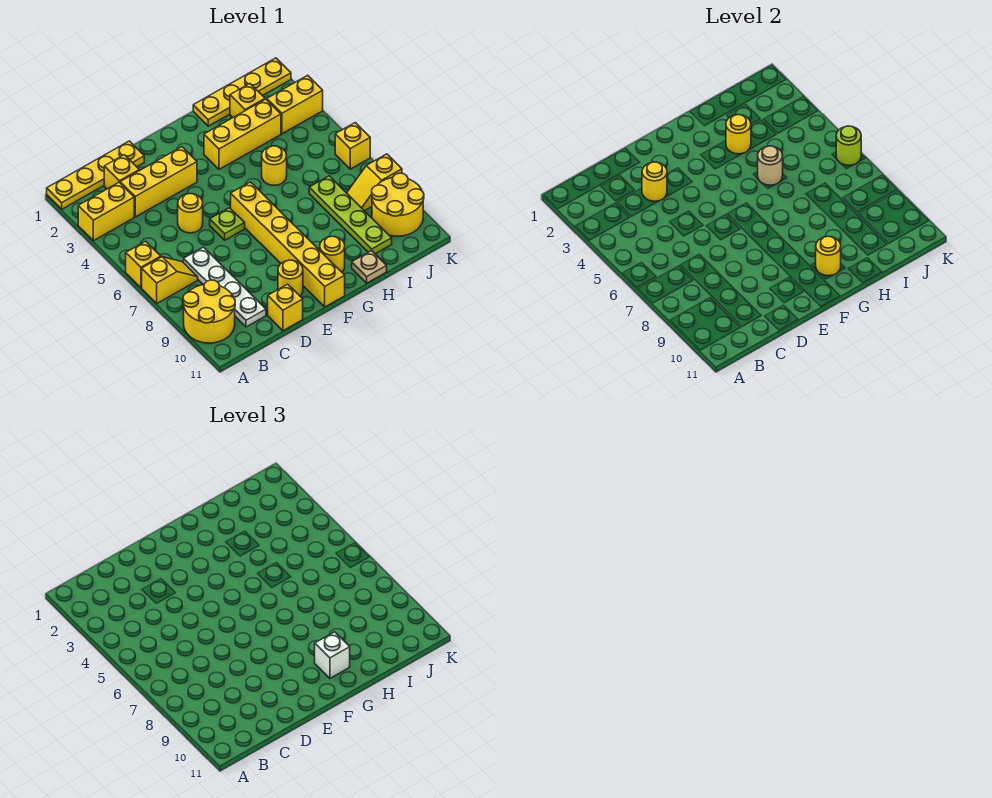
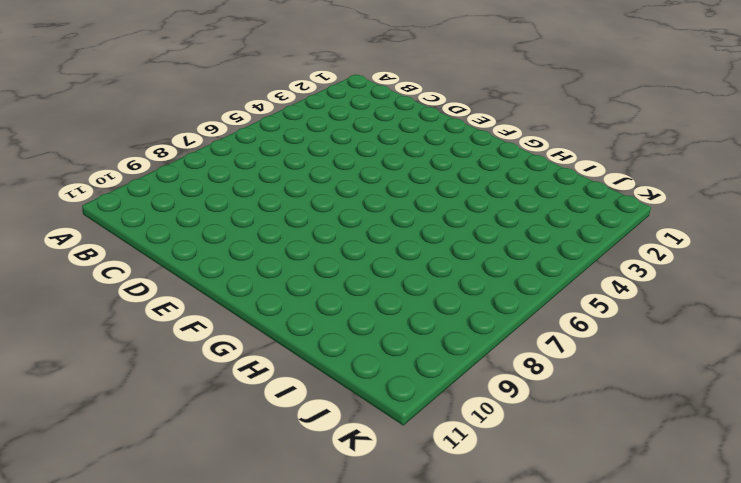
none -> yellow 1x4 plate [47,141,144,209]
none -> yellow 1x2 brick [78,182,134,241]
none -> yellow 1x1 brick [126,241,161,288]
none -> yellow 1x2 slope [142,257,198,303]

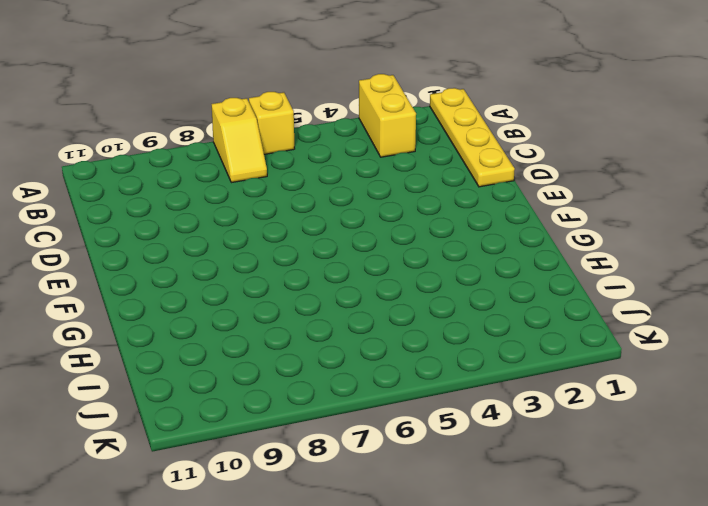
none -> yellow 2x2 round brick [183,280,235,343]
none -> yellow 1x1 brick [104,155,139,189]
none -> yellow 1x3 brick [120,147,197,217]
none -> white 1x4 plate [184,247,266,327]

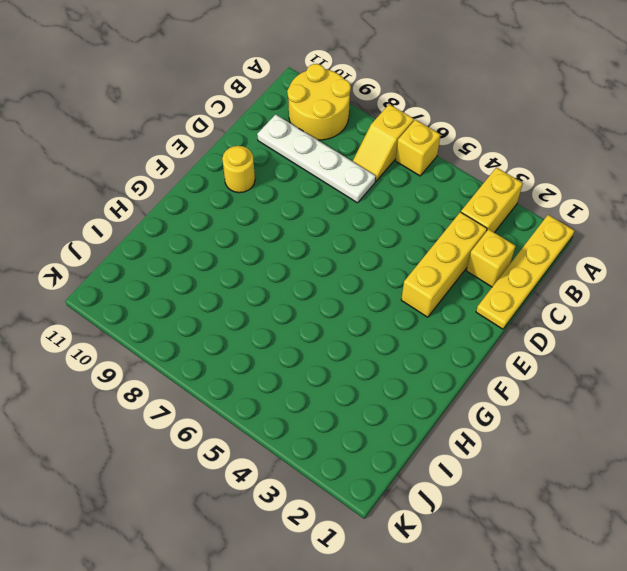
none -> yellow 1x1 round brick [178,194,203,233]
none -> yellow 1x1 brick [268,284,303,331]
none -> lime 1x1 plate [210,208,245,240]
none -> yellow 1x6 brick [231,182,345,307]

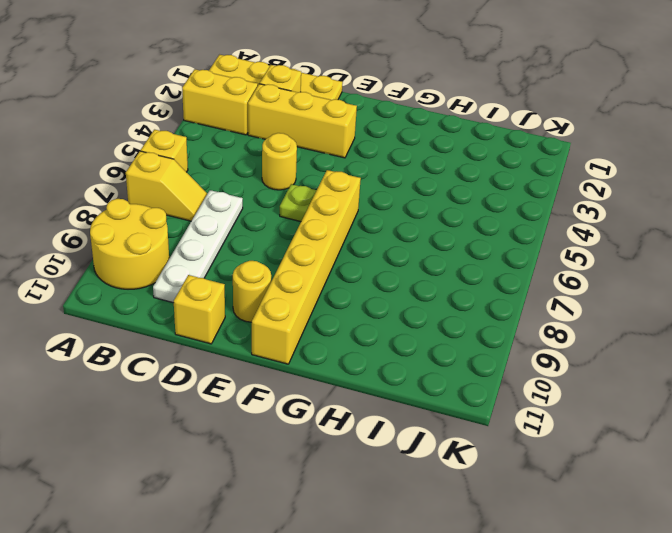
none -> yellow 1x3 brick [204,99,281,169]
none -> yellow 1x1 round brick [320,236,345,272]
none -> yellow 1x4 plate [193,58,291,126]
none -> yellow 1x1 round brick [262,146,287,185]

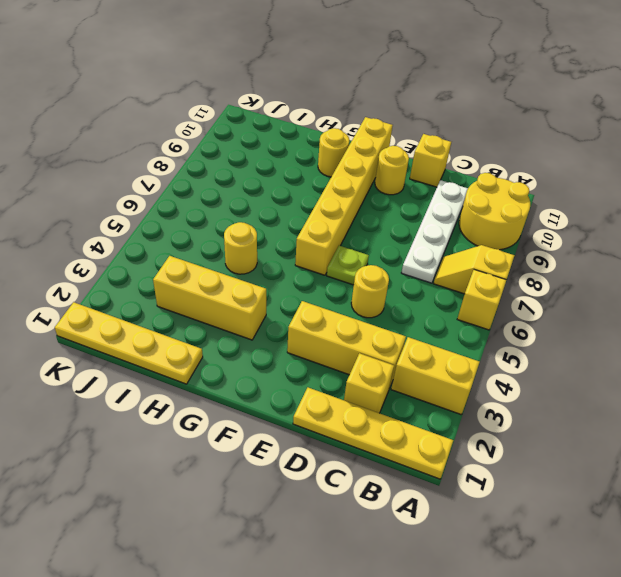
none -> tan 1x1 plate [352,251,387,283]
none -> yellow 1x1 brick [230,84,265,118]
none -> lime 1x4 plate [309,176,392,254]
none -> yellow 1x2 brick [267,75,323,134]

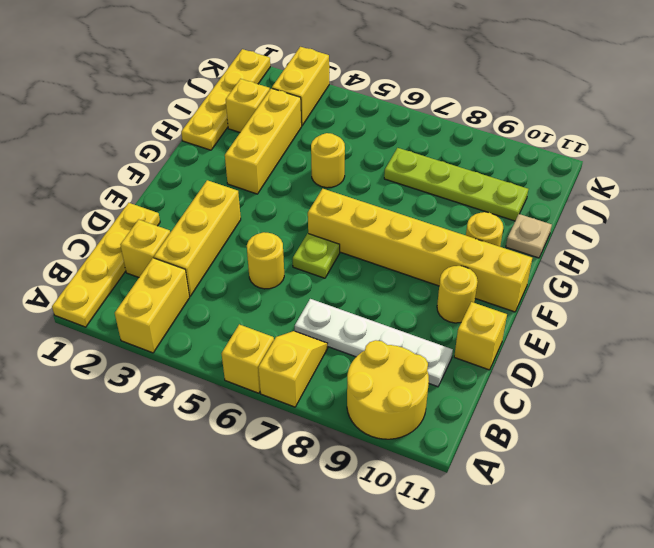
none -> yellow 1x2 slope [347,154,402,211]
none -> yellow 2x2 round brick [372,173,424,236]
none -> yellow 1x1 brick [335,123,370,169]
none -> yellow 1x1 round brick [642,162,667,201]

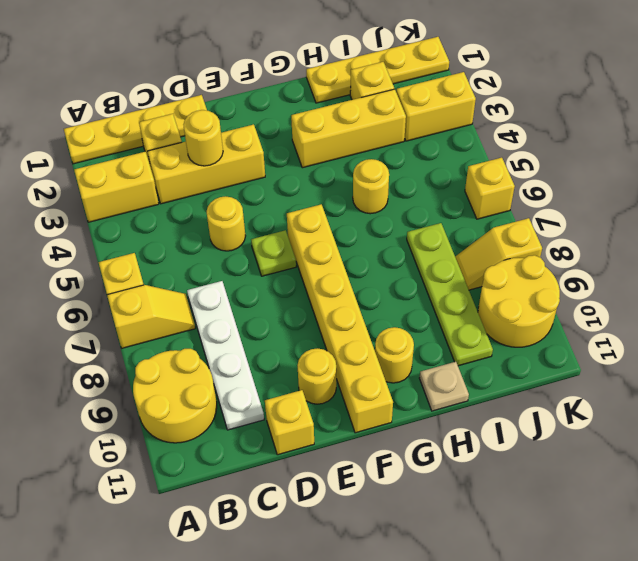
none -> yellow 1x1 round brick [816,236,841,276]
none -> yellow 1x1 round brick [726,115,751,154]
none -> tan 1x1 round brick [758,146,783,185]
none -> lime 1x1 round brick [836,126,861,165]

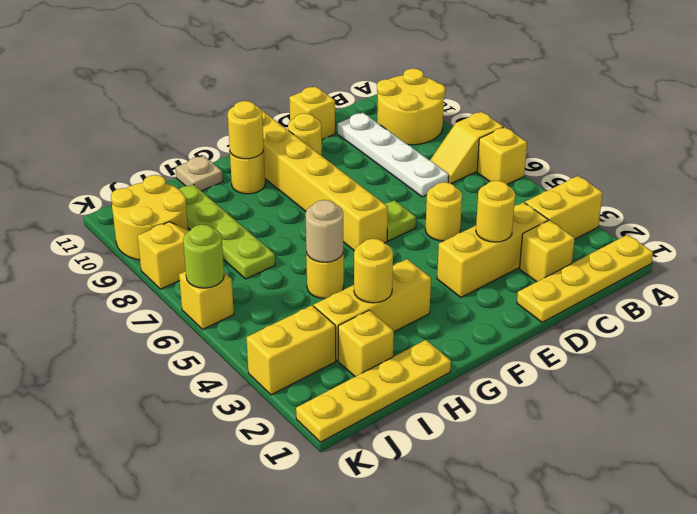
none -> white 1x1 brick [315,632,350,678]

